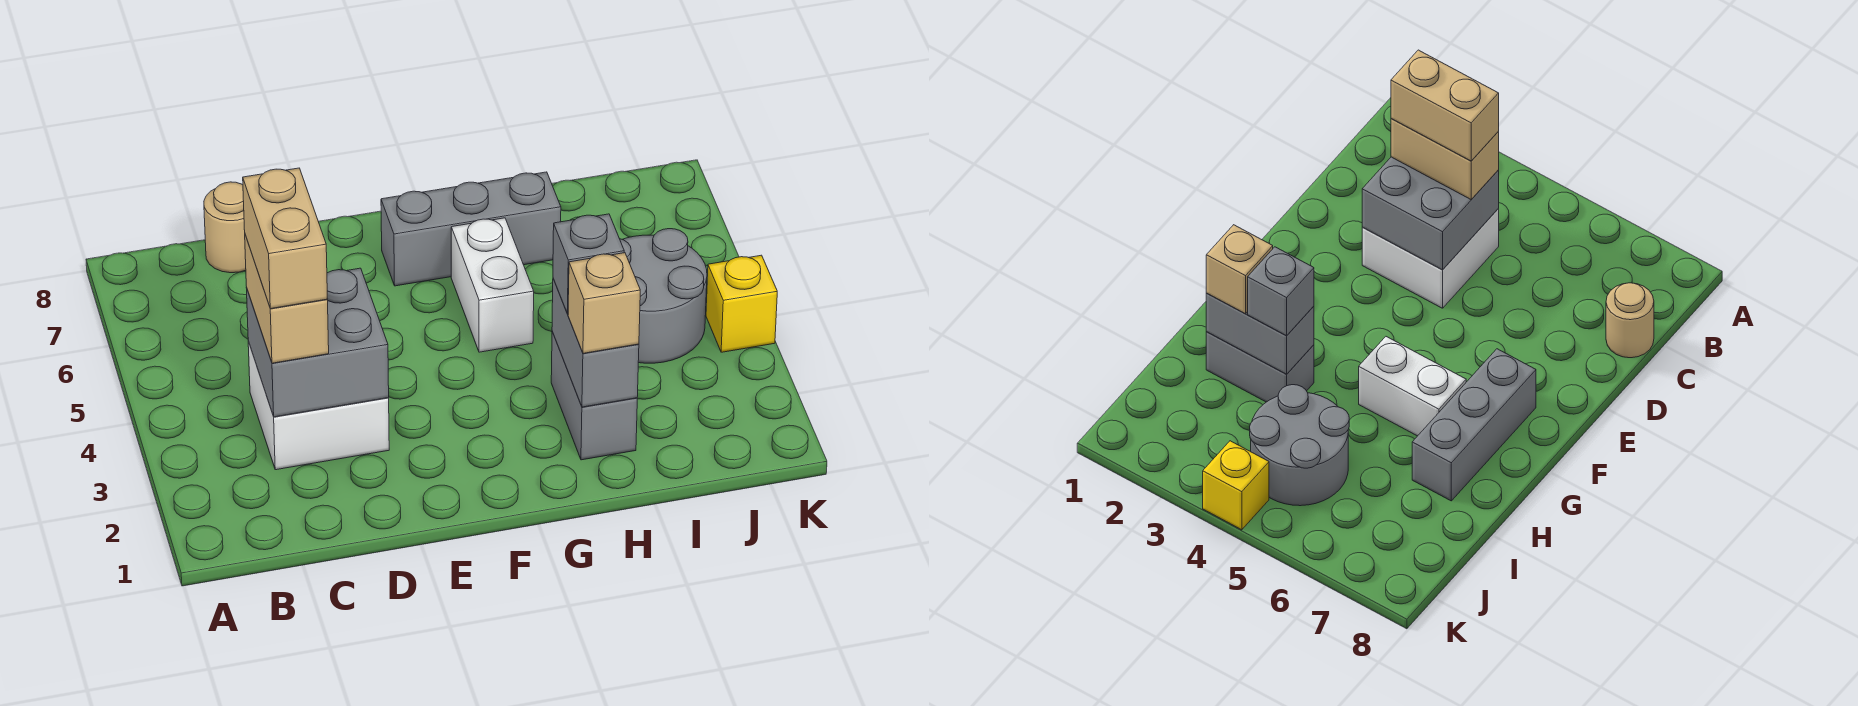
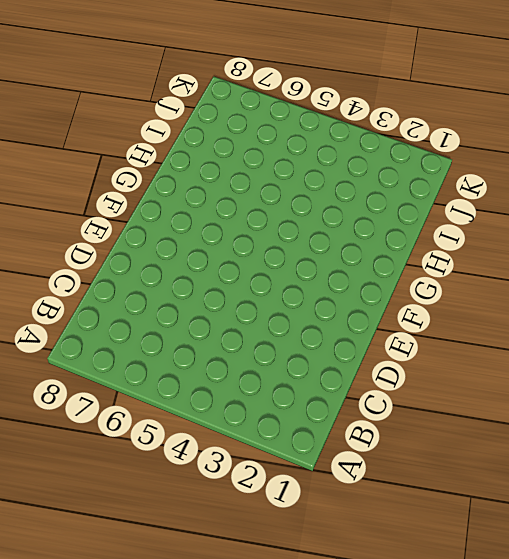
none -> white 2x2 brick [248,342,389,470]
none -> tan 1x1 round brick [204,182,246,273]
none -> grey 1x3 brick [381,172,561,286]

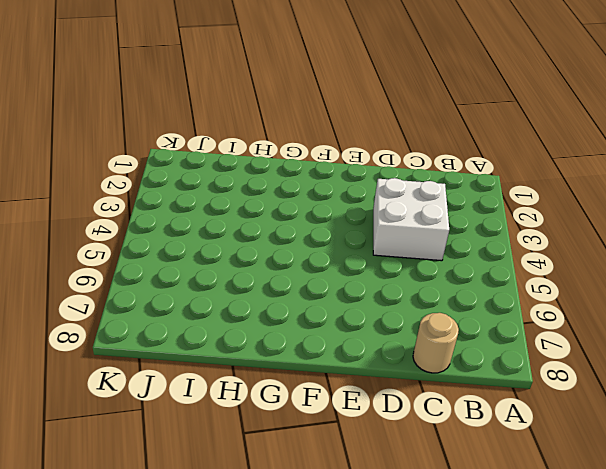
none -> grey 1x3 brick [381,172,561,286]
none -> white 1x2 brick [451,218,534,352]
none -> grey 1x2 brick [551,332,637,460]

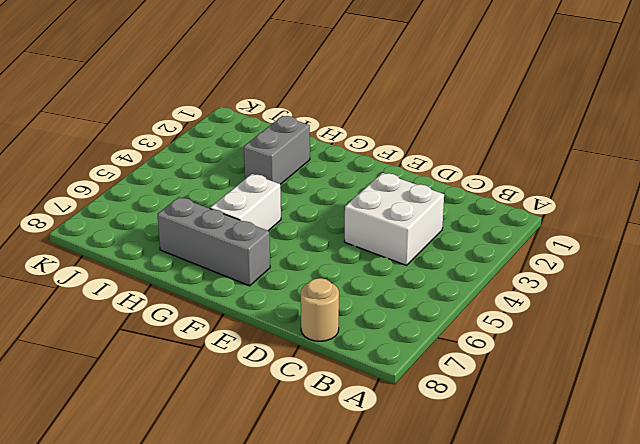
none -> grey 2x2 round brick [620,229,707,363]
none -> yellow 1x1 brick [706,255,777,352]
none -> grey 2x2 brick [246,268,389,417]

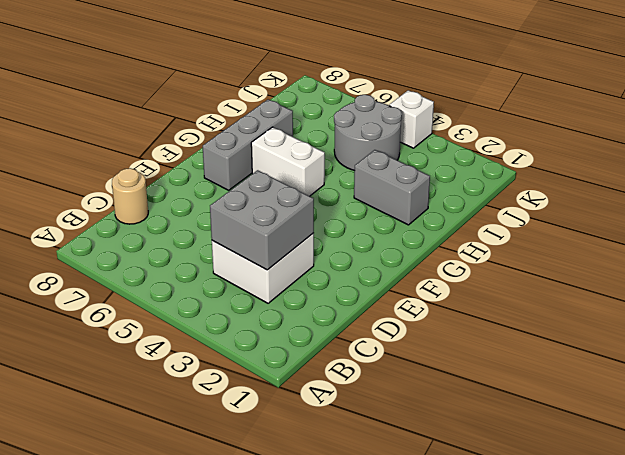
white 1x1 brick [389,90,434,148] -> yellow 1x1 brick [706,255,777,352]
none -> grey 1x2 brick [552,279,639,407]
none -> tan 1x2 brick [245,235,329,363]
none -> tan 1x1 brick [568,253,640,353]

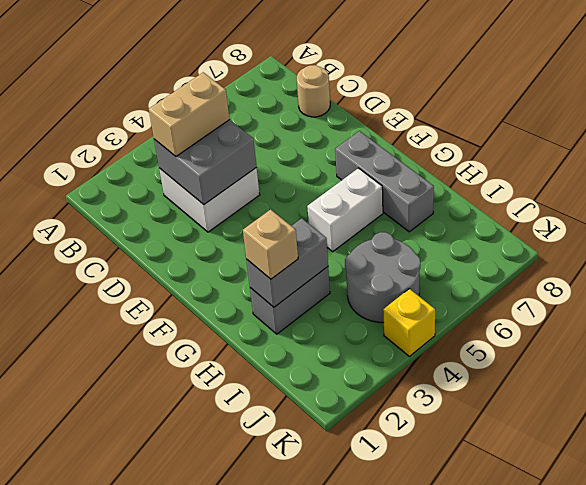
none -> grey 1x1 brick [553,214,624,314]
none -> tan 1x2 brick [243,168,327,309]

